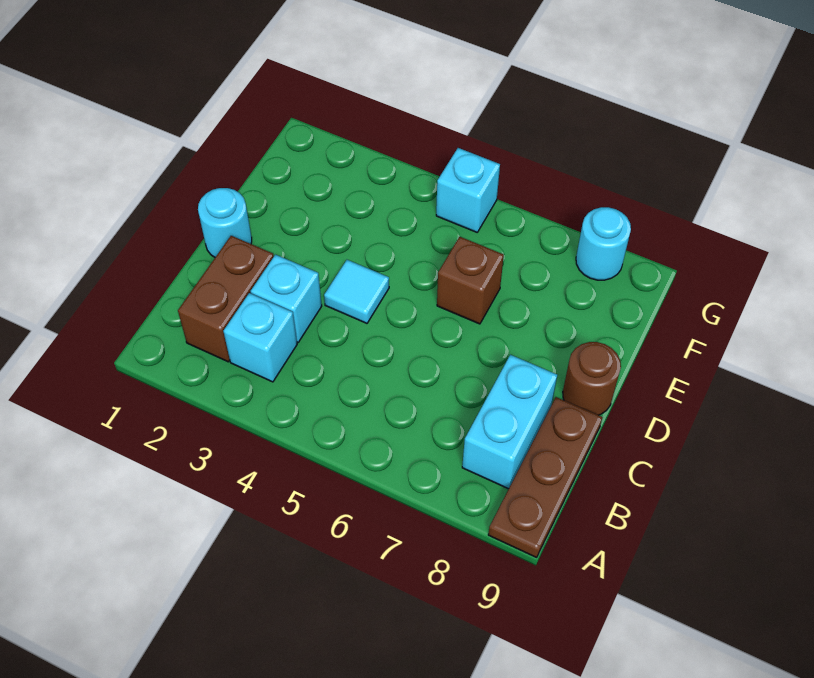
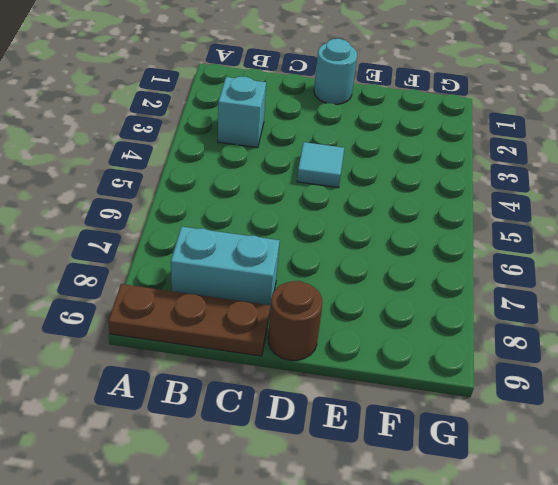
none -> brown 1x2 brick [178,236,274,362]
none -> cyan 1x1 brick [251,255,322,342]

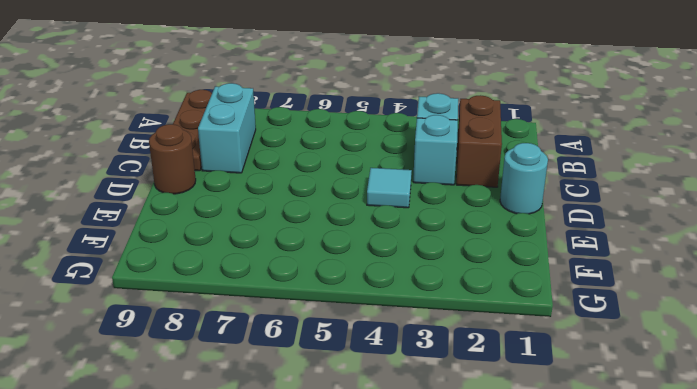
none -> brown 1x1 brick [437,237,504,324]
none -> cyan 1x1 brick [436,148,500,232]

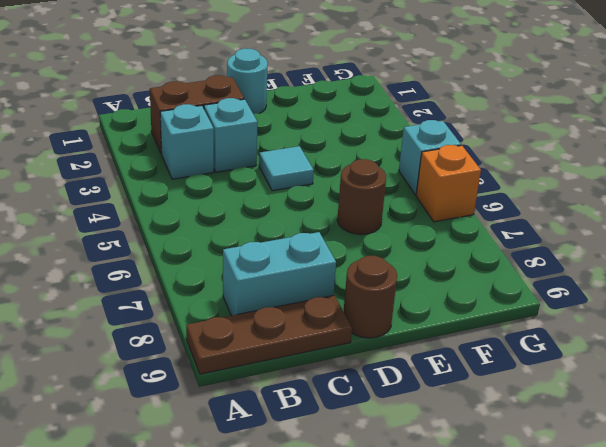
brown 1x1 round brick [337,159,386,235] -> brown 1x1 brick [437,237,504,324]
orange 1x1 brick [416,145,481,222] -> none
none -> cyan 1x1 round brick [576,207,631,280]

